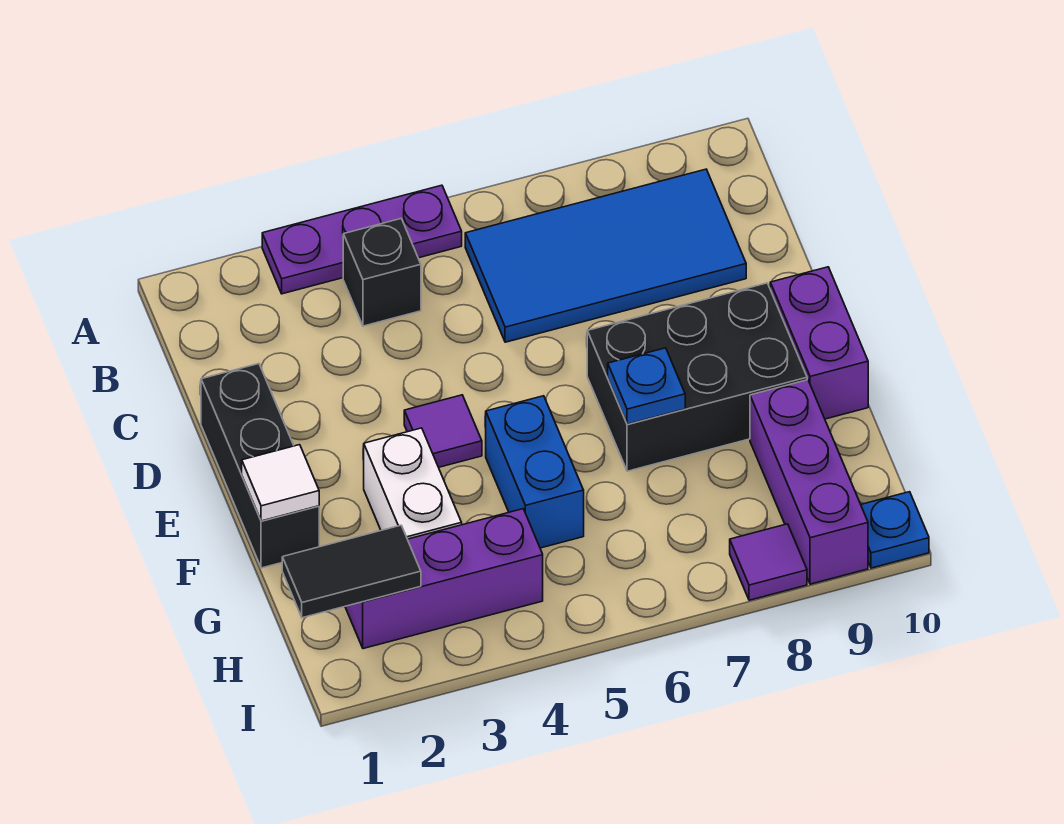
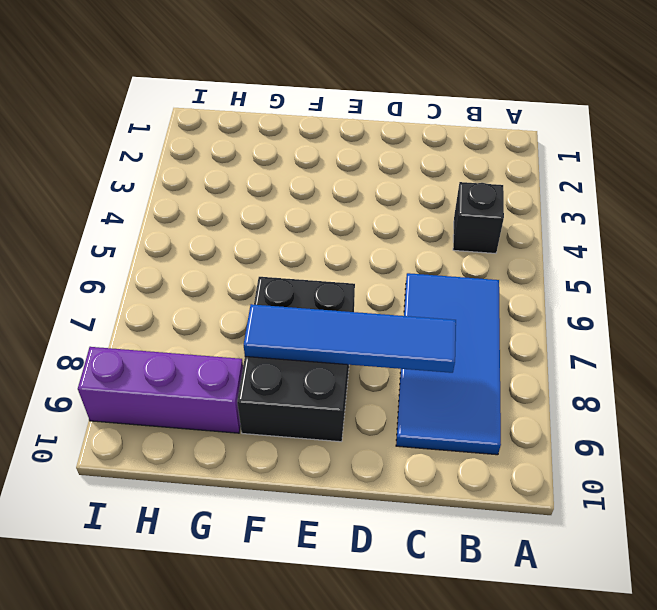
blue 1x4 tile [244,304,456,373] -> none
none -> purple 1x3 plate [262,185,462,294]
none -> black 1x3 brick [201,364,319,568]
none -> purple 1x1 tile [404,395,482,467]

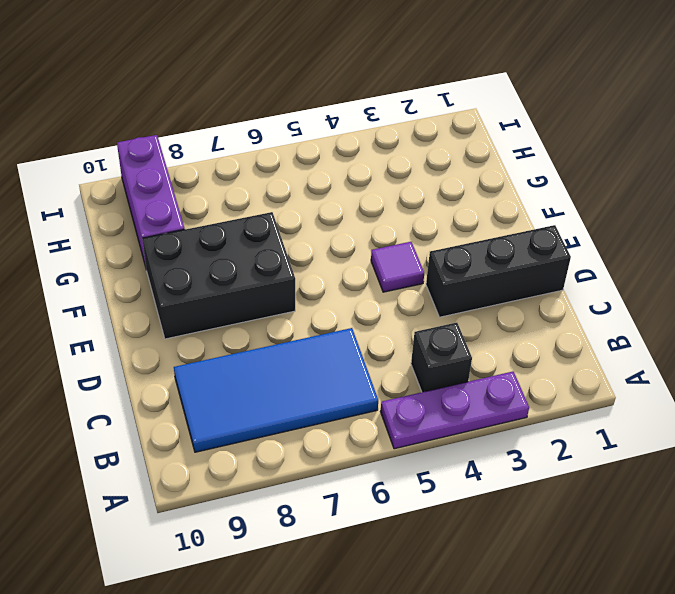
black 1x3 brick [426,225,571,317] -> black 1x3 brick turned to [201,364,319,568]
none -> purple 1x2 brick [770,267,868,419]
none -> white 1x2 brick [364,428,462,539]
none -> blue 1x2 brick [486,396,584,548]

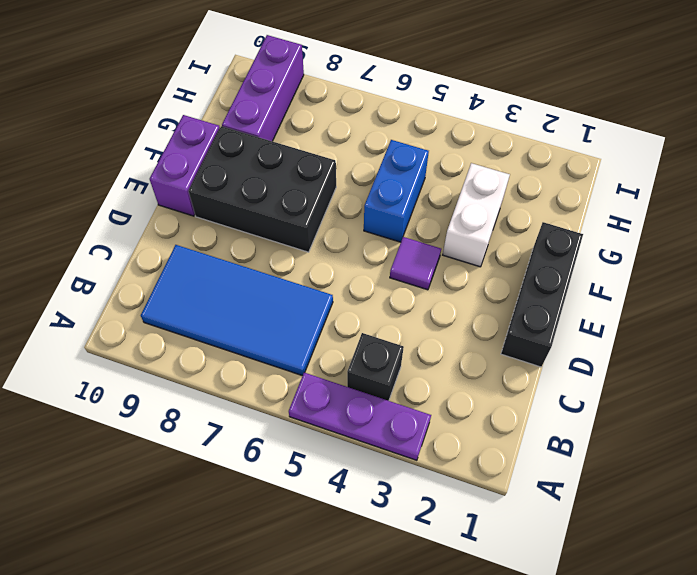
none -> purple 1x3 brick [345,509,543,649]
none -> purple 1x1 tile [730,524,807,600]
none -> blue 1x1 plate [861,492,929,568]

